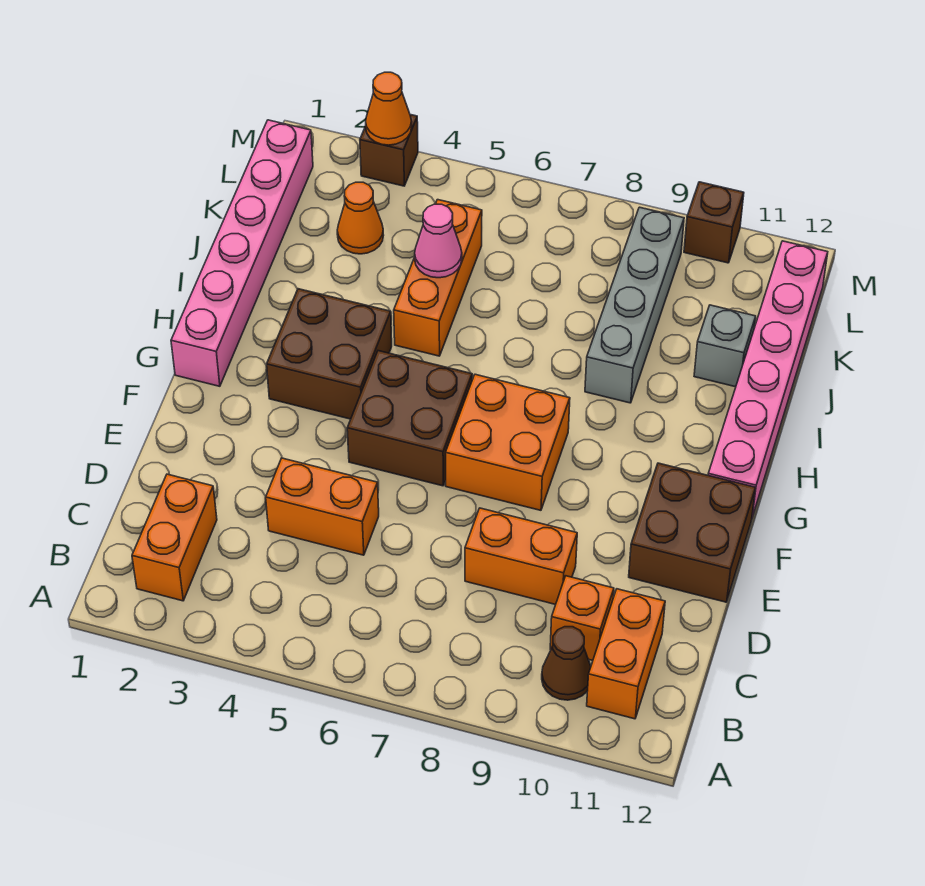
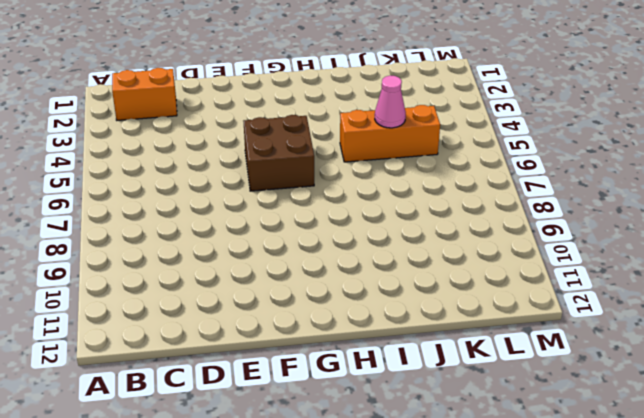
none -> brown 1x1 cone [542,627,591,700]
none -> orange 1x2 brick [587,589,665,719]
none -> orange 1x1 brick [550,576,614,661]

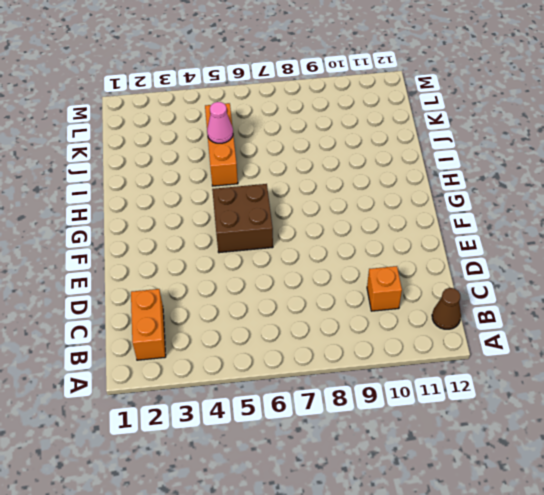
brown 1x1 cone [432,288,461,329] -> brown 1x1 cone moved to [542,627,591,700]
none -> orange 1x2 brick [587,589,665,719]
none -> orange 1x2 brick [266,458,379,555]
none -> orange 1x2 brick [465,508,577,605]

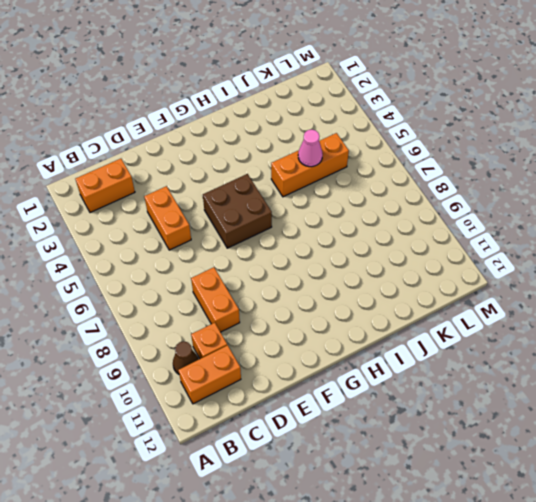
none -> brown 2x2 brick [629,463,756,602]
none -> orange 2x2 brick [446,374,570,510]
none -> pink 1x6 brick [171,120,313,386]

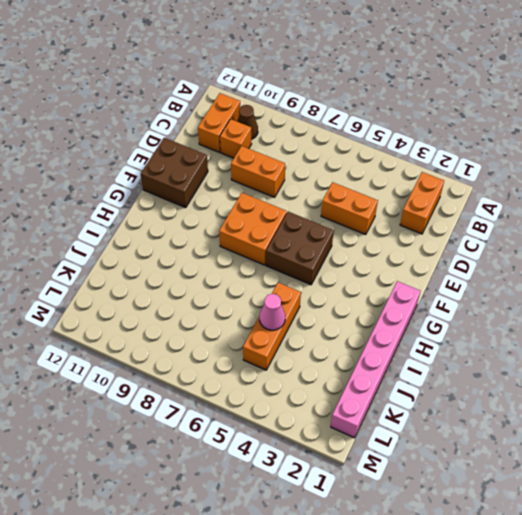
none -> brown 2x2 brick [267,289,392,419]
none -> pink 1x6 brick [708,241,828,517]
none -> grey 1x4 brick [585,207,684,403]

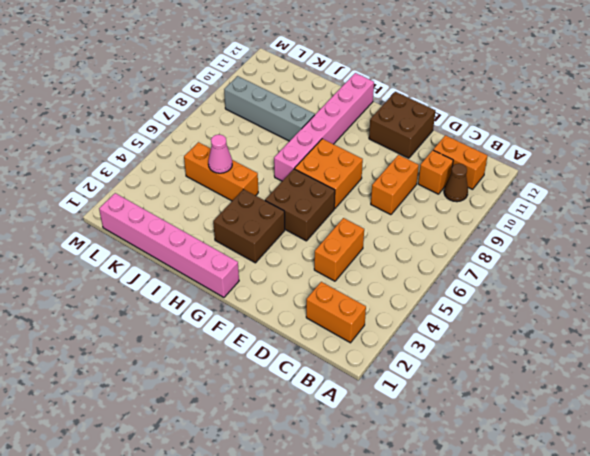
pink 1x6 brick [274,73,374,181] -> pink 1x6 brick turned to [708,241,828,517]
none -> grey 1x1 brick [694,305,756,387]
none -> orange 1x1 cone [337,182,384,254]
none -> brown 1x1 brick [360,115,418,186]

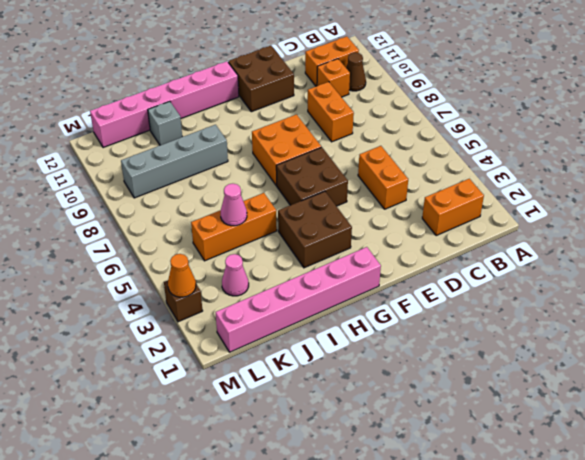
pink 1x1 cone [222,254,249,296] -> orange 1x1 cone [337,182,384,254]
none -> brown 1x1 brick [684,182,744,263]

